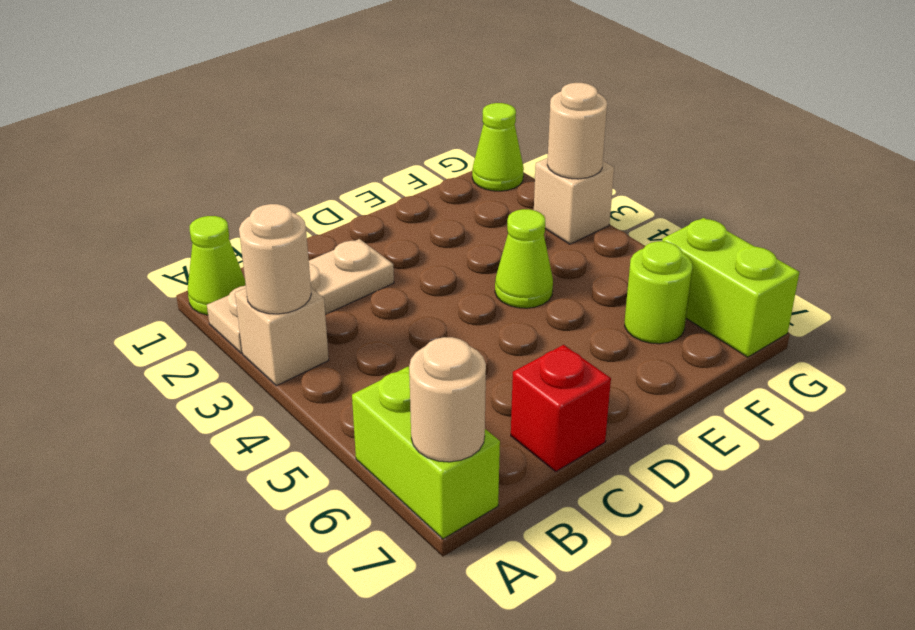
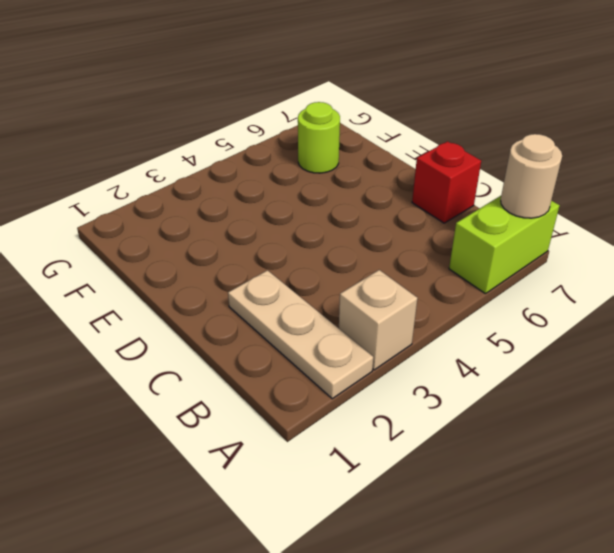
none -> lime 1x1 cone [188,216,246,315]
none -> lime 1x1 cone [495,209,553,308]
none -> lime 1x1 cone [472,103,524,191]

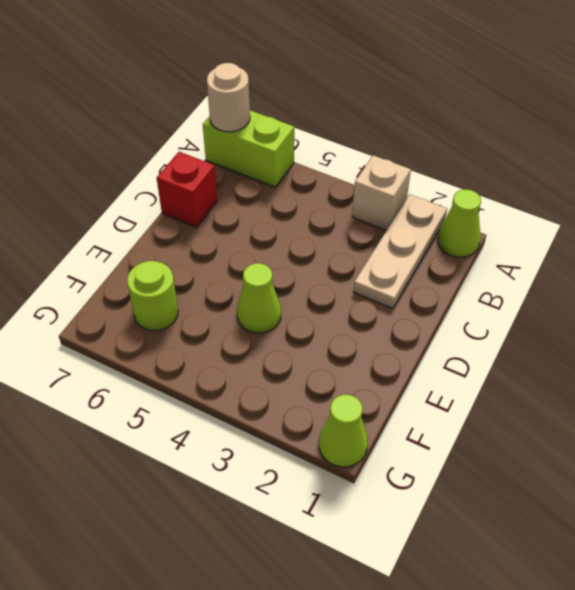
none -> tan 1x1 brick [534,158,614,244]
none -> lime 1x2 brick [662,218,799,357]
none -> tan 1x1 round brick [239,204,311,314]

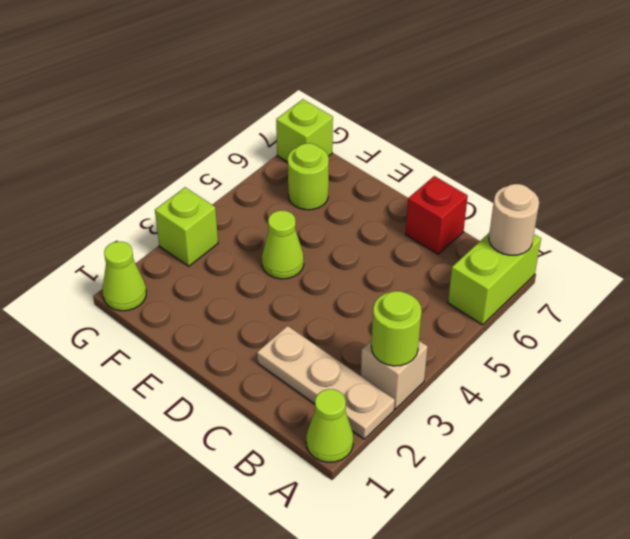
lime 1x1 round brick [371,291,422,366] -> tan 1x1 round brick [239,204,311,314]
lime 1x1 brick [155,187,218,266] -> tan 1x1 brick [534,158,614,244]
lime 1x1 brick [276,99,333,162] -> lime 1x2 brick [662,218,799,357]
none -> tan 1x1 round brick [547,83,607,179]

